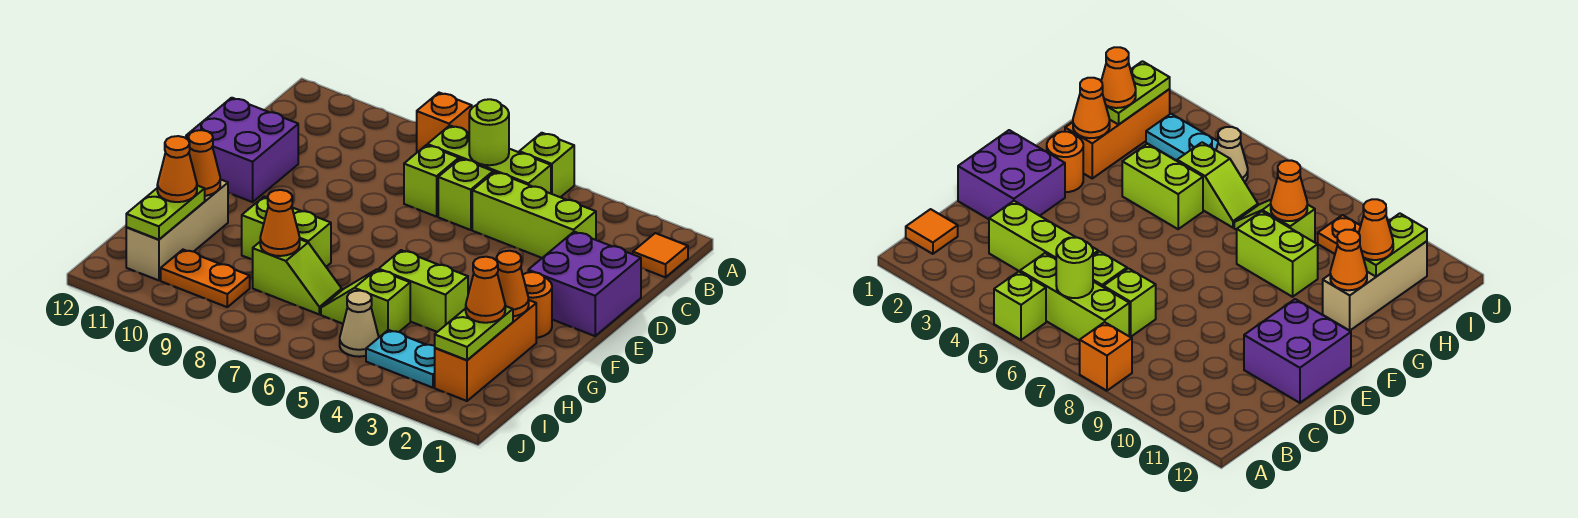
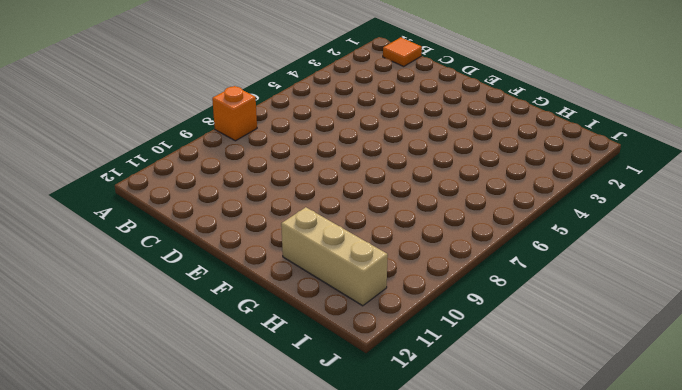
none -> lime 1x1 brick [519,133,574,197]
none -> lime 1x3 brick [427,125,551,194]
none -> lime 1x3 brick [472,172,596,258]

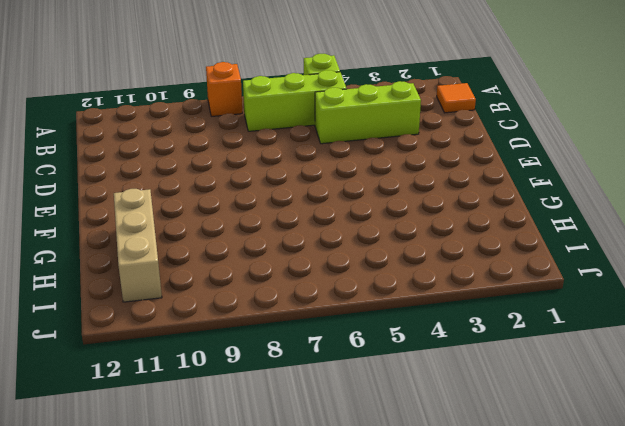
none -> lime 1x1 brick [438,158,493,230]
none -> lime 1x1 brick [404,145,459,217]
none -> purple 2x2 brick [528,232,641,336]

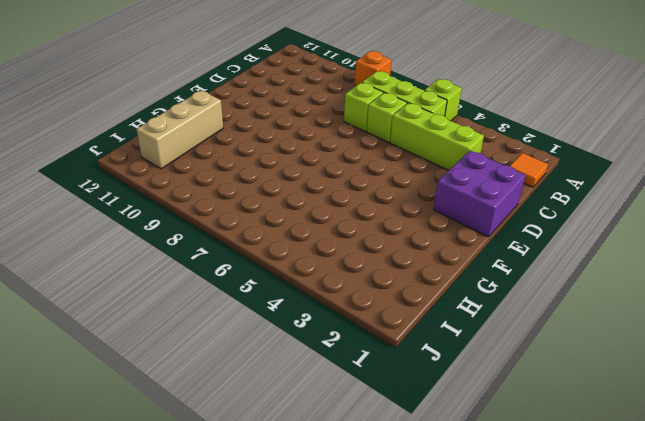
none -> purple 2x2 brick [186,98,298,202]
none -> orange 1x1 round brick [523,272,552,338]
none -> orange 1x3 brick [435,300,536,401]

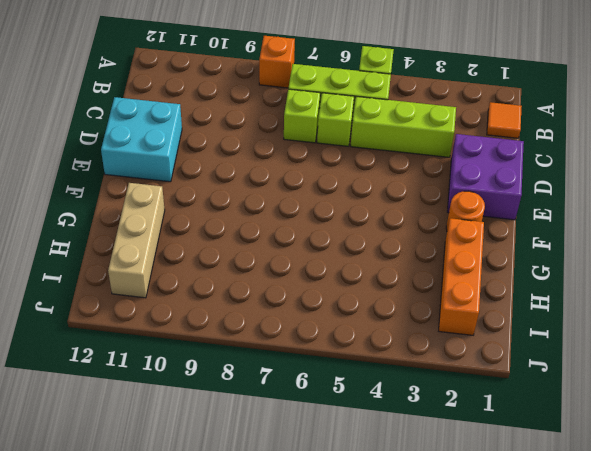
cyan 2x2 brick [101,97,182,182] -> purple 2x2 brick [186,98,298,202]
none -> lime 1x2 brick [379,250,468,332]
none -> lime 1x2 brick [242,197,331,267]
none -> lime 1x2 slope [321,269,410,337]

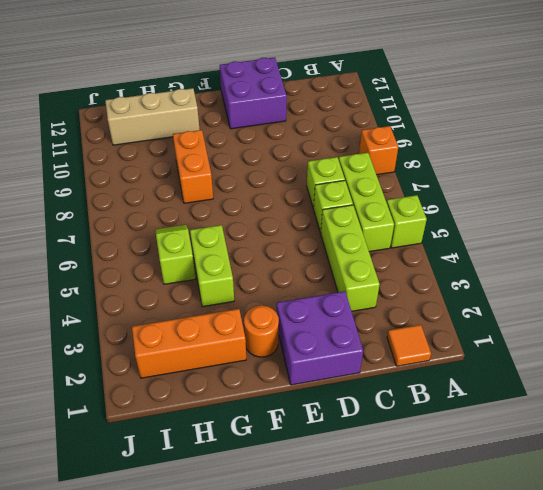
orange 1x2 brick [173,130,213,203] -> lime 1x2 brick [242,197,331,267]
none -> lime 1x2 slope [253,239,342,314]
none -> cyan 1x2 plate [366,330,435,388]
none -> tan 1x1 cone [340,291,379,357]

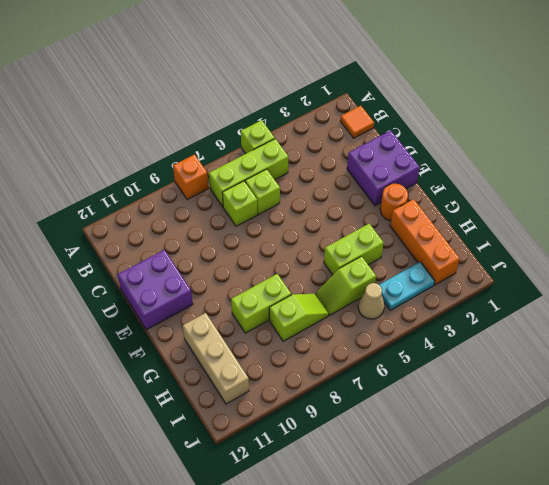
none -> lime 1x3 brick [472,172,596,258]
none -> orange 1x2 plate [161,250,250,307]
none -> lime 1x1 round brick [469,99,509,165]

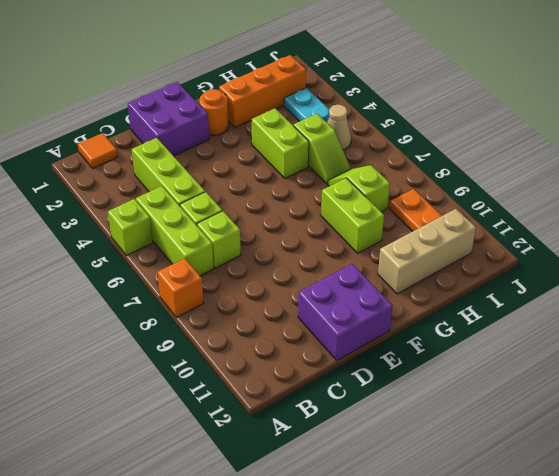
none -> lime 1x1 round brick [469,99,509,165]
none -> orange 1x1 cone [496,251,529,316]
none -> orange 1x1 cone [188,130,220,196]

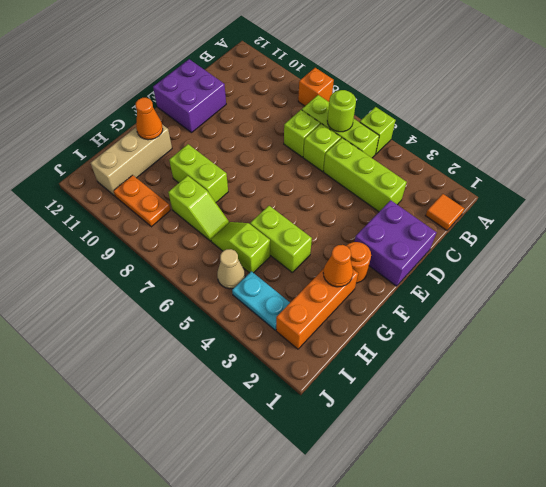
none -> lime 1x2 plate [435,306,513,360]
none -> orange 1x1 cone [260,190,300,256]
none -> lime 1x2 plate [126,185,205,240]

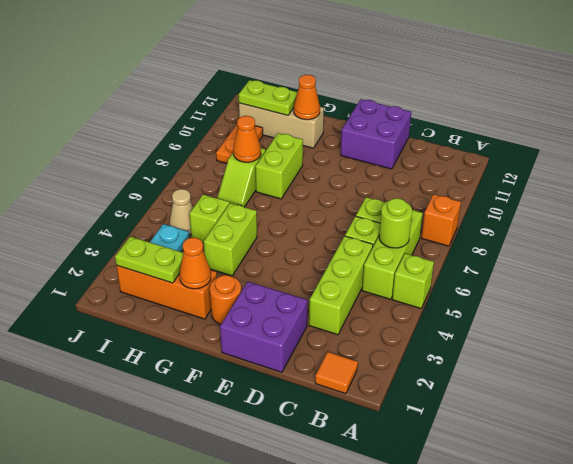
none -> orange 1x1 cone [466,257,505,323]
none -> orange 1x1 cone [157,136,197,202]

